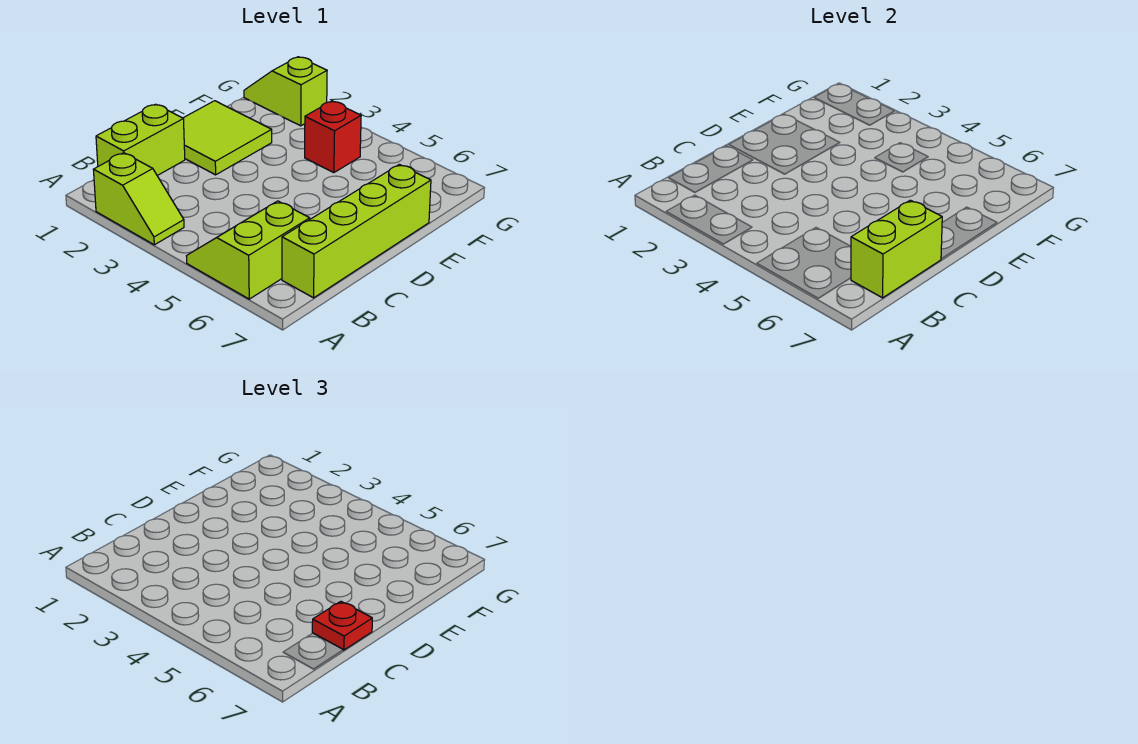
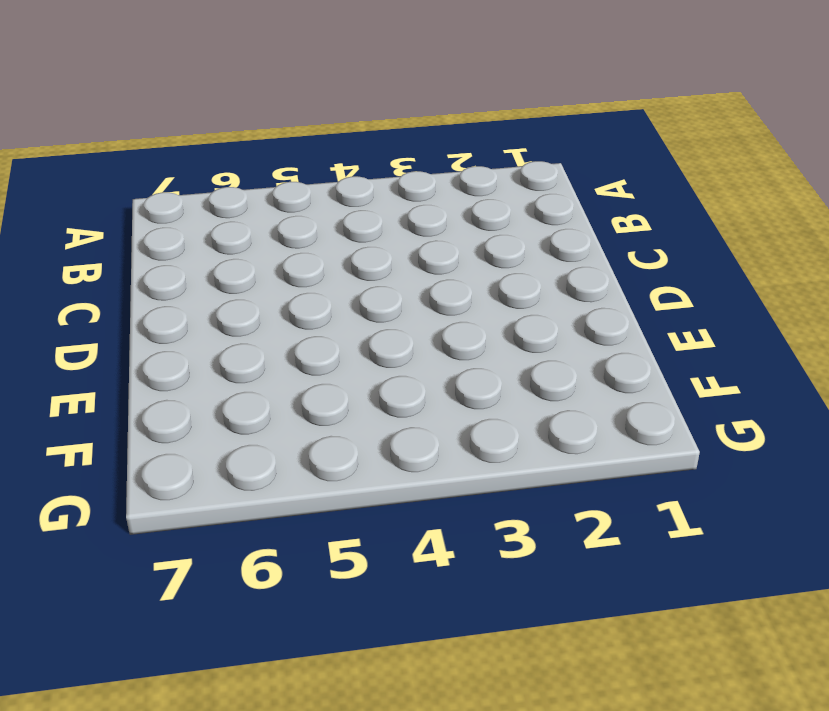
none -> lime 1x2 slope [93,153,184,245]
none -> lime 2x2 slope [187,201,310,299]

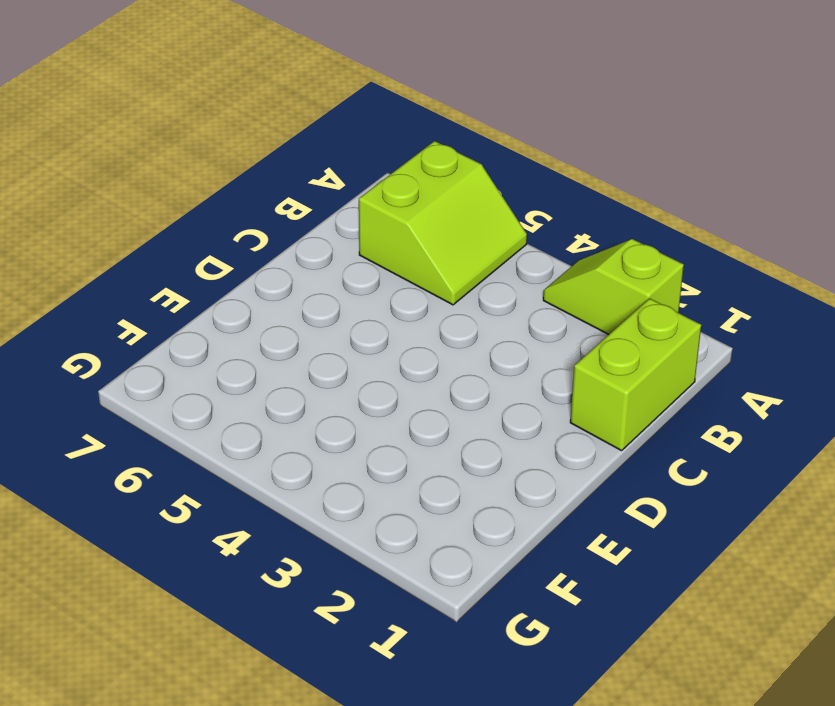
none -> lime 1x4 brick [282,164,431,298]
none -> lime 2x2 tile [183,101,272,175]

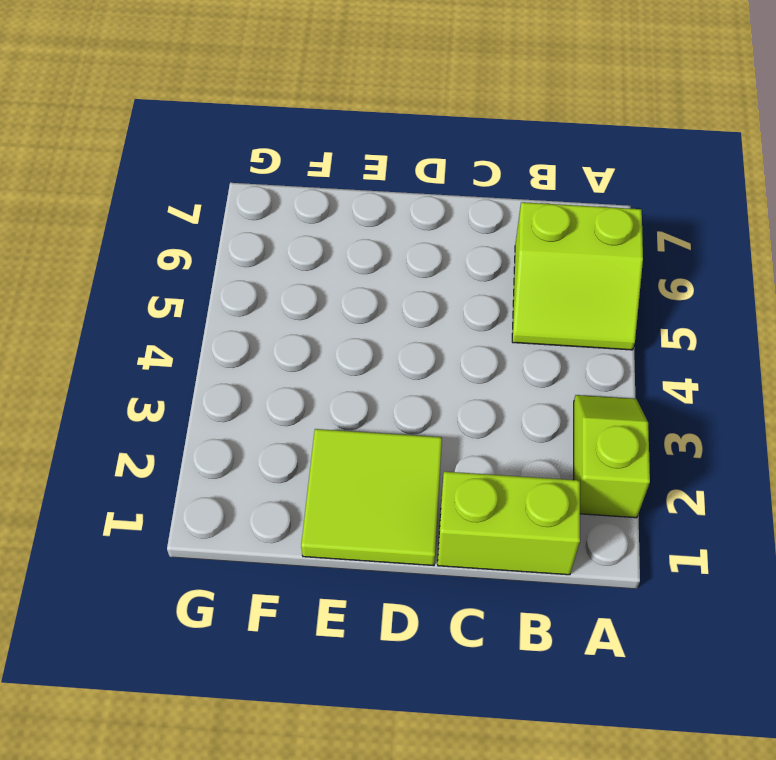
none -> lime 1x4 brick [282,164,431,298]
none -> red 1x1 brick [305,101,361,173]

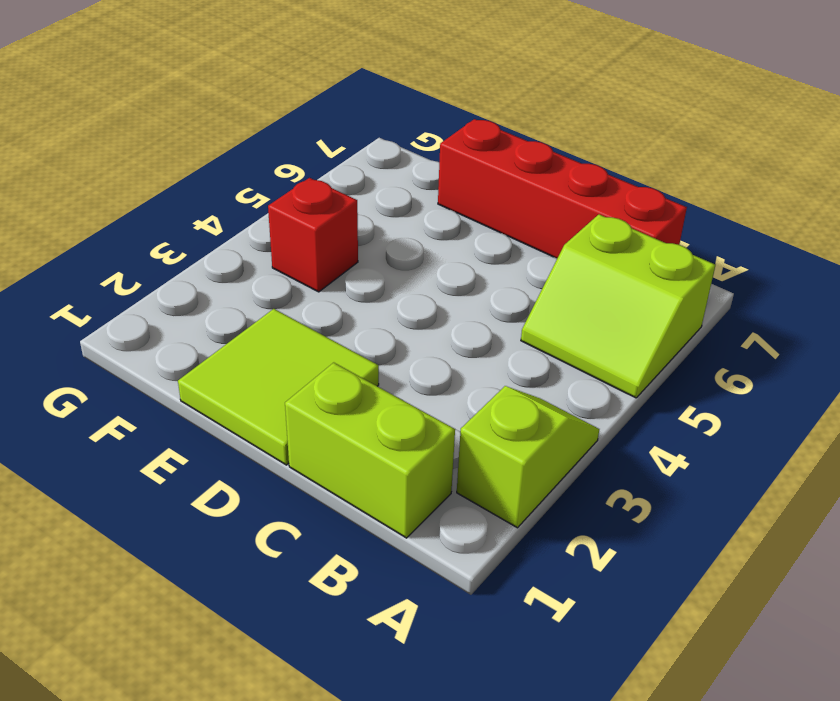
red 1x4 brick [438,119,687,258] -> lime 1x4 brick [282,164,431,298]
none -> lime 1x2 slope [244,57,327,126]
none -> lime 1x2 brick [851,200,942,298]

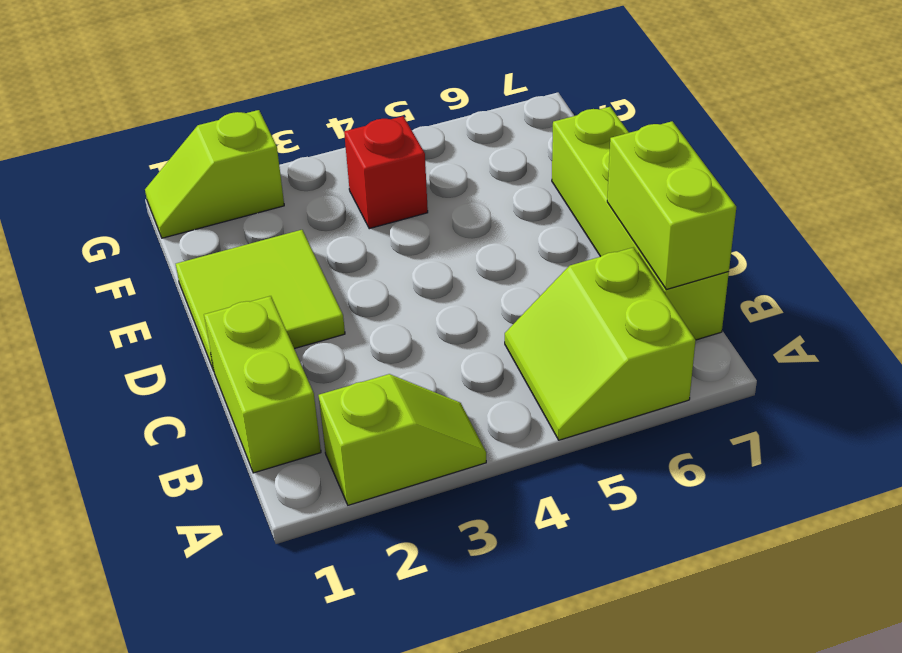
none -> red 1x1 plate [312,601,372,650]

